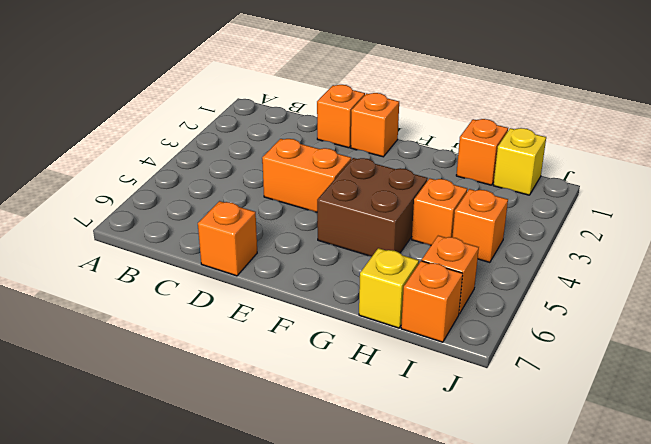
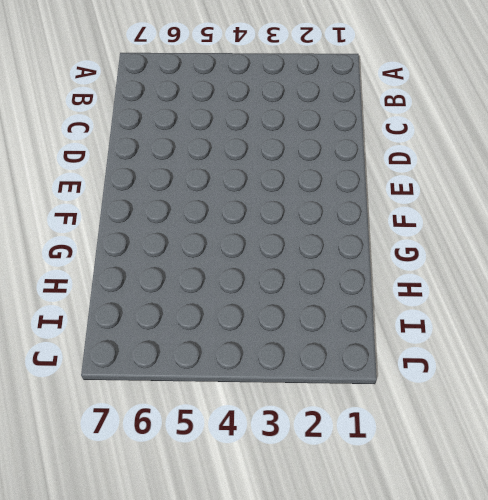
none -> orange 1x1 brick [317,85,365,148]
none -> orange 1x2 brick [262,139,351,212]
none -> orange 1x1 brick [198,201,257,276]

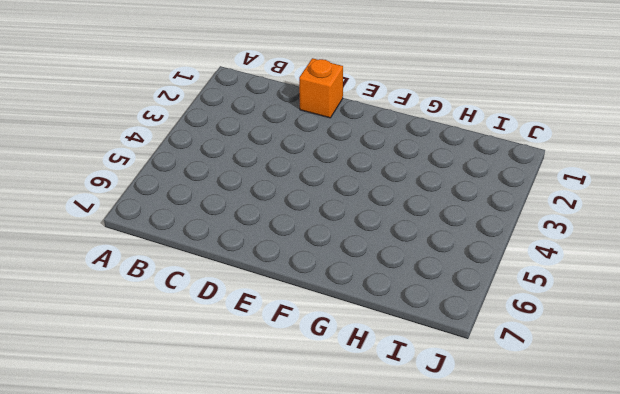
none -> orange 1x2 brick [262,139,351,212]
none -> orange 1x1 brick [198,201,257,276]
none -> orange 1x1 brick [351,93,399,157]

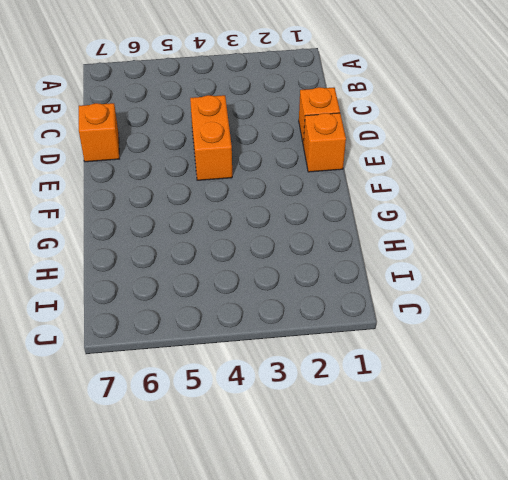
none -> brown 2x2 brick [317,158,428,256]
none -> orange 1x1 brick [456,119,508,185]
none -> orange 1x1 brick [412,178,467,245]

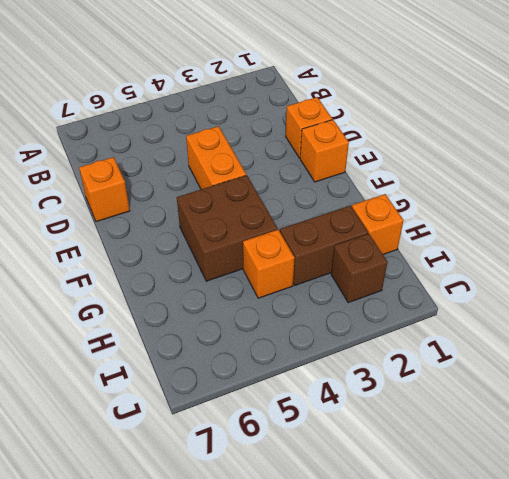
brown 1x2 brick [280,206,368,285] -> none
brown 1x1 brick [331,234,387,303] -> none
none -> yellow 1x1 brick [359,248,419,328]
none -> yellow 1x1 brick [493,128,546,195]
none -> orange 1x1 brick [453,189,508,262]

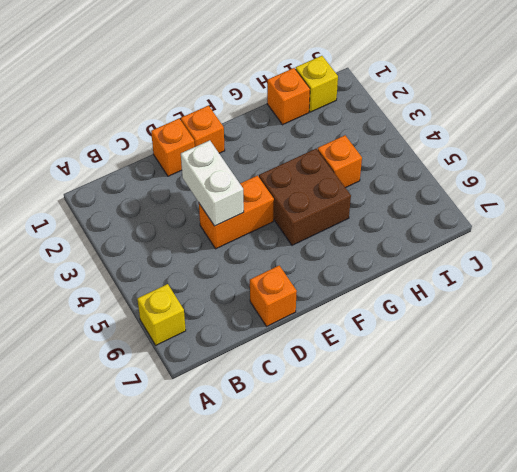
yellow 1x1 brick [137,284,186,345] -> yellow 1x1 brick moved to [359,248,419,328]
white 1x2 brick [181,140,244,226] -> none
none -> orange 1x1 brick [453,189,508,262]
none -> orange 1x1 brick [422,236,479,314]
none -> orange 1x1 brick [401,261,463,342]

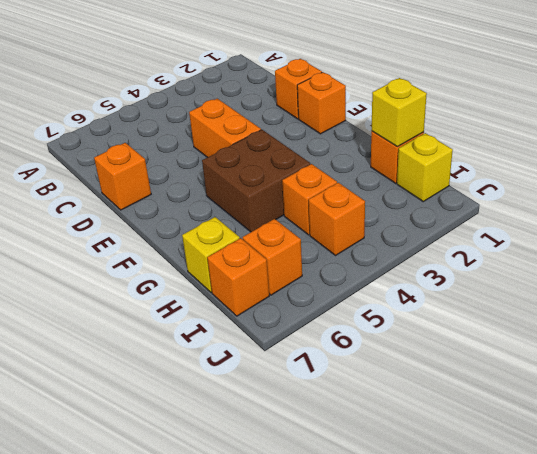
yellow 1x1 brick [371,78,427,147] -> none

